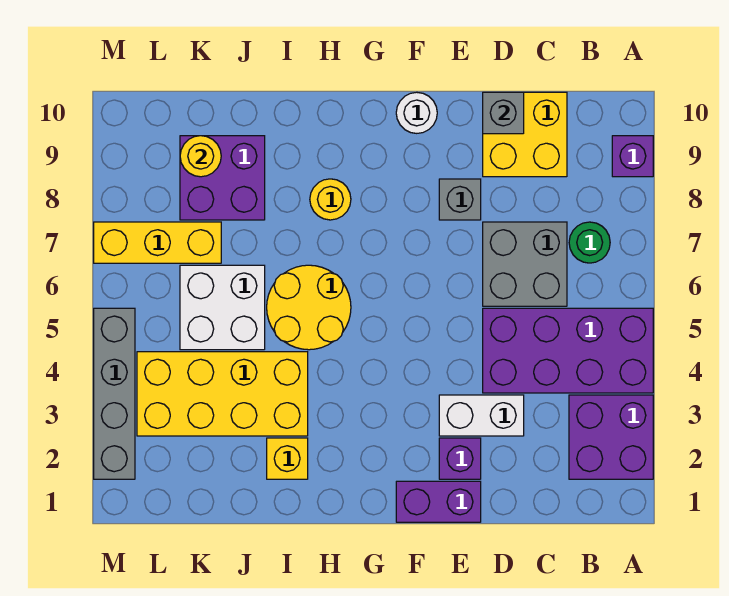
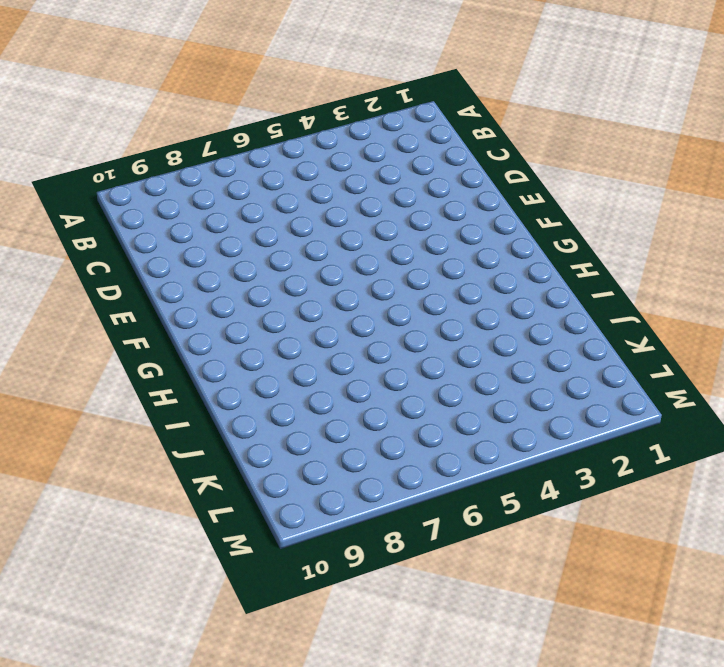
none -> purple 2x2 brick [569,395,653,479]
none -> purple 2x4 brick [483,308,653,393]
none -> purple 1x1 brick [612,136,653,177]

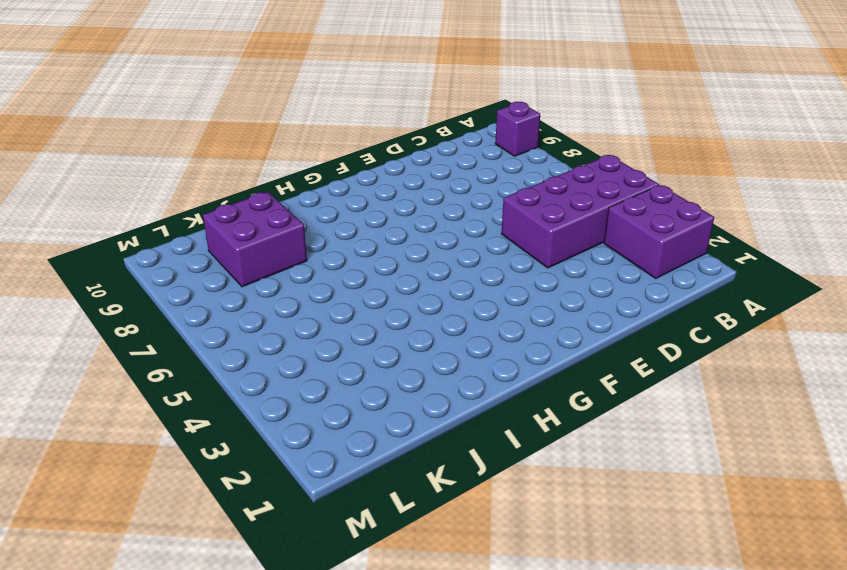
none -> green 1x1 round brick [569,222,610,263]
none -> grey 2x2 brick [483,222,567,306]
none -> yellow 2x2 brick [483,92,567,177]

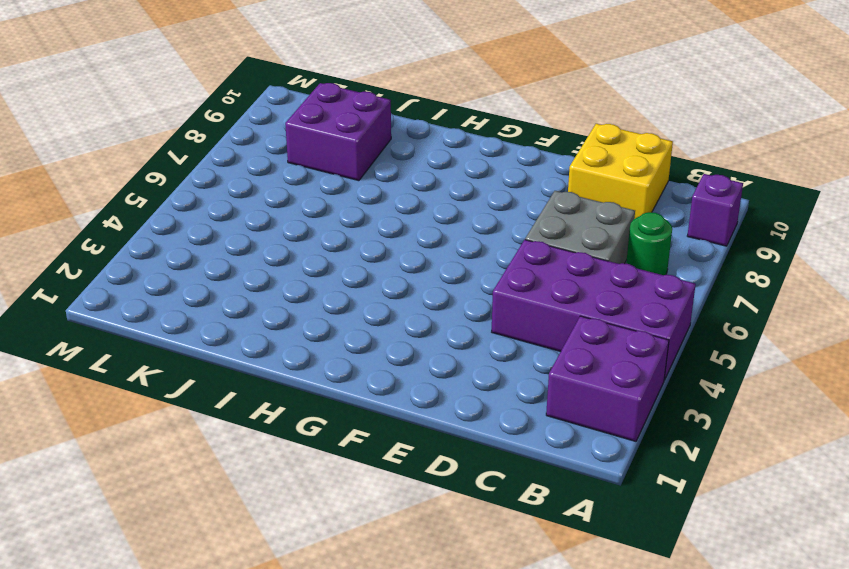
none -> white 1x2 brick [439,395,524,436]
none -> purple 1x2 brick [396,481,481,522]
none -> purple 1x1 brick [439,438,481,479]

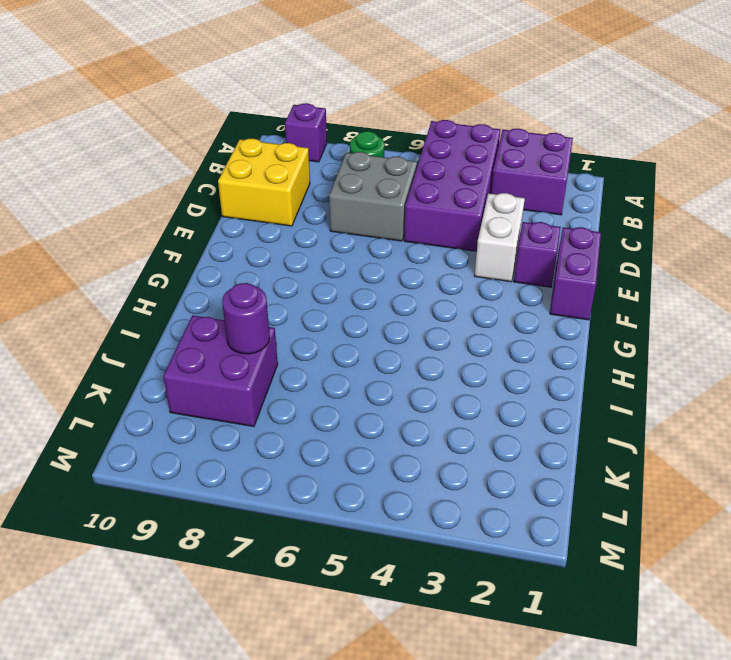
purple 1x1 round brick [222,283,270,354] -> none
none -> grey 1x1 brick [439,179,481,220]
none -> white 1x1 round brick [396,92,437,133]
none -> yellow 2x2 round brick [267,265,351,350]

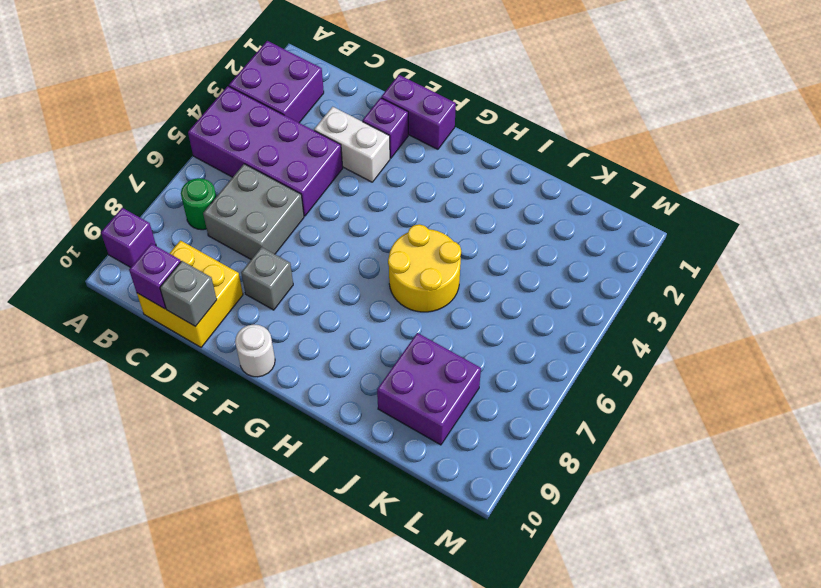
purple 1x1 brick [129,244,181,309] -> none
none -> yellow 1x1 round brick [310,179,351,220]
none -> yellow 1x1 brick [267,438,308,479]
none -> yellow 2x4 brick [137,352,308,436]

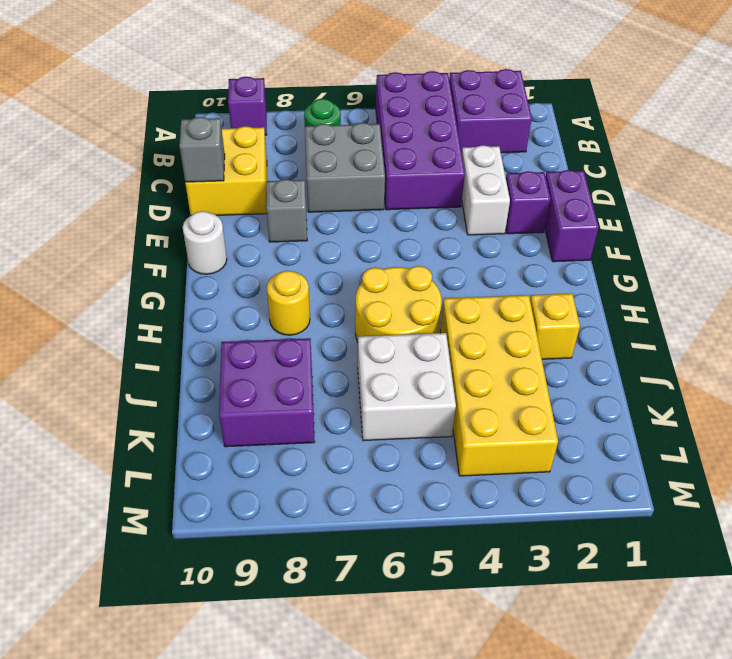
none -> yellow 1x3 brick [94,222,221,263]
none -> grey 1x4 brick [94,308,135,479]
none -> yellow 1x1 round brick [180,136,221,177]

